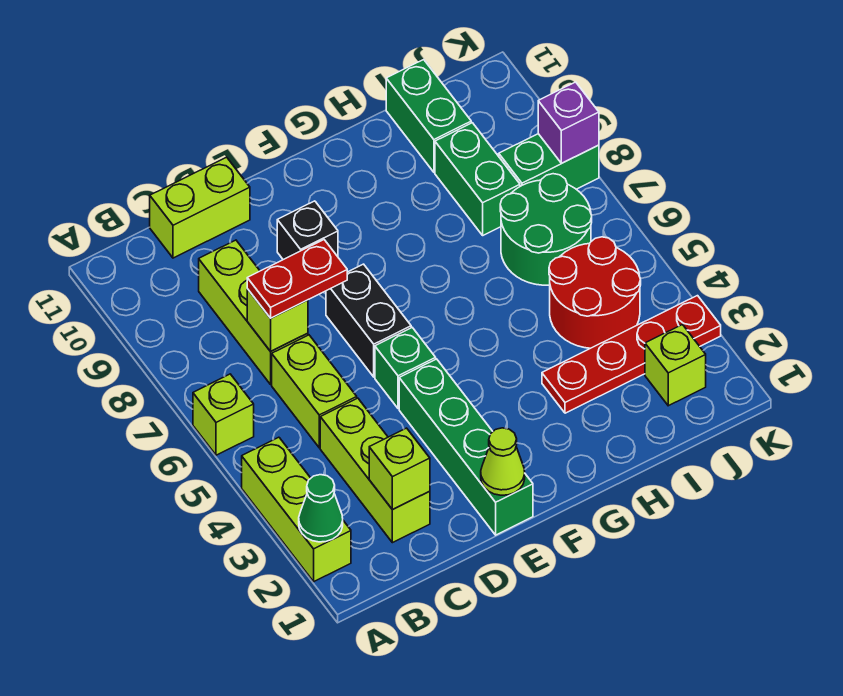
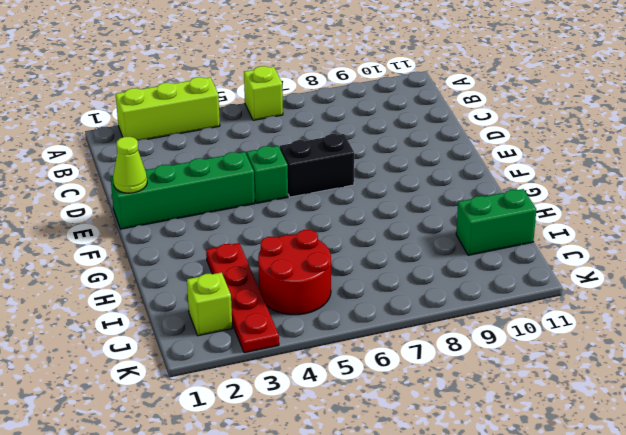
none -> lime 1x3 brick [320,398,430,543]
none -> lime 1x2 brick [272,335,357,448]
none -> lime 1x3 brick [199,240,308,384]

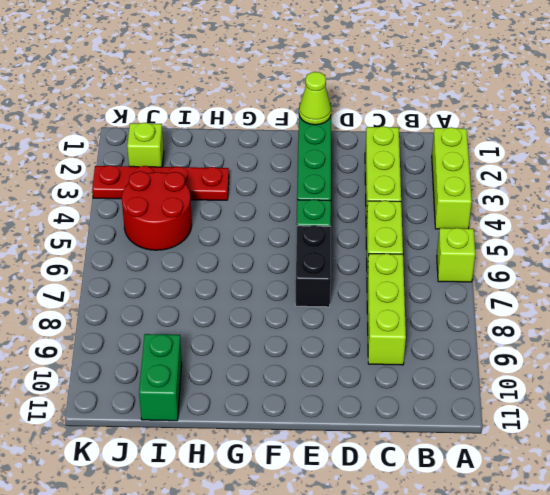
none -> lime 1x2 brick [150,157,250,258]
none -> black 1x1 brick [277,201,338,260]
none -> green 2x2 round brick [500,174,592,285]

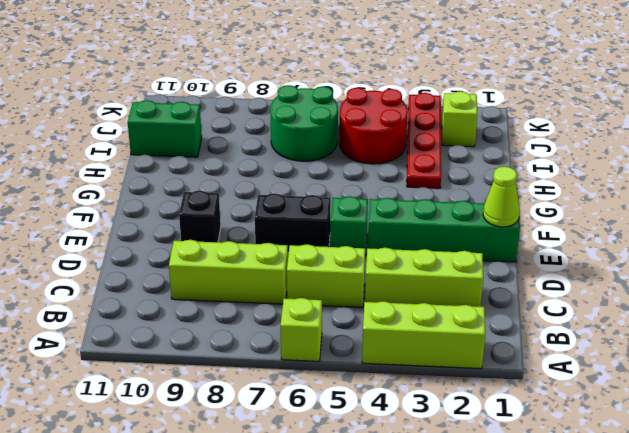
none -> lime 1x2 brick [150,157,250,258]
none -> green 1x2 brick [435,123,520,235]
none -> green 1x2 brick [499,134,599,189]

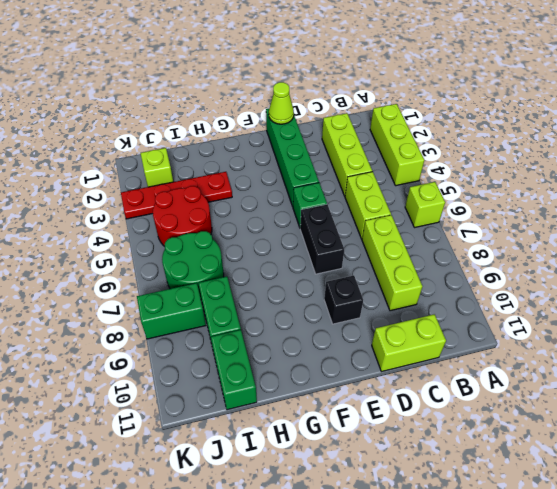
none -> green 1x1 cone [299,475,343,542]
none -> lime 1x1 brick [369,428,430,510]
none -> lime 1x1 brick [247,289,308,351]

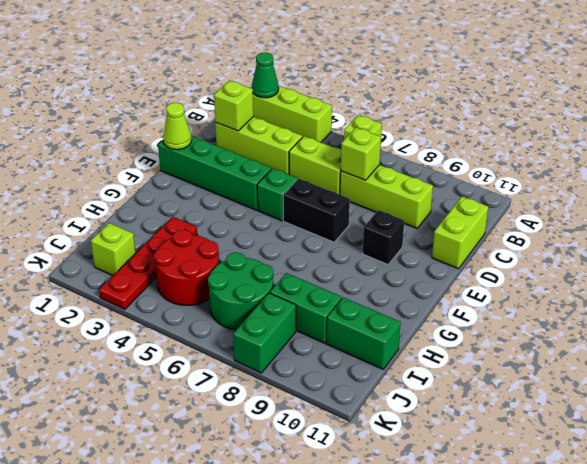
none -> purple 1x1 brick [538,82,599,163]
none -> red 1x2 plate [247,240,347,318]

